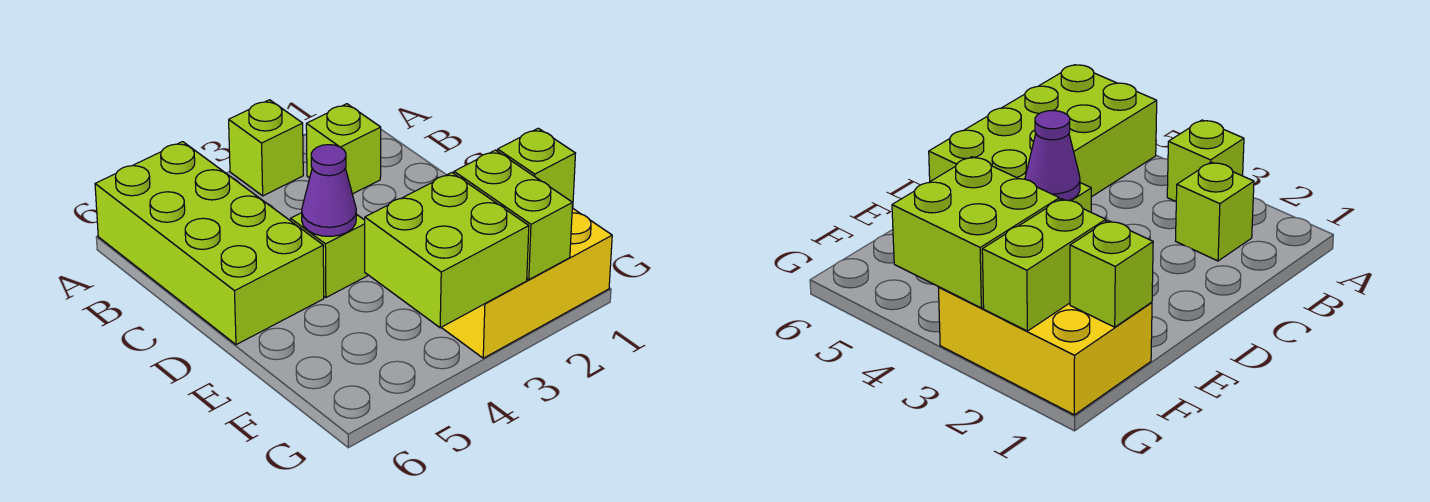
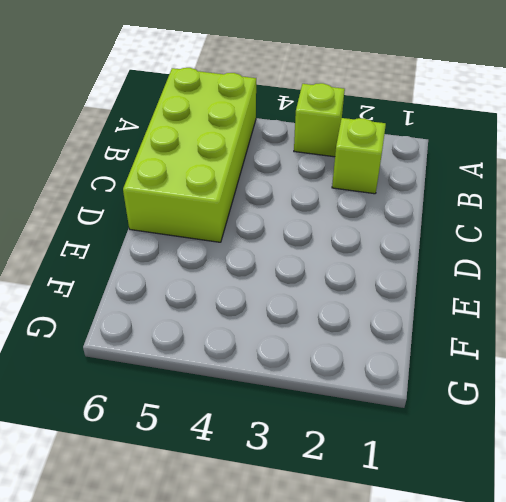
none -> lime 1x1 brick [291,213,368,297]
none -> yellow 2x3 brick [441,208,612,358]

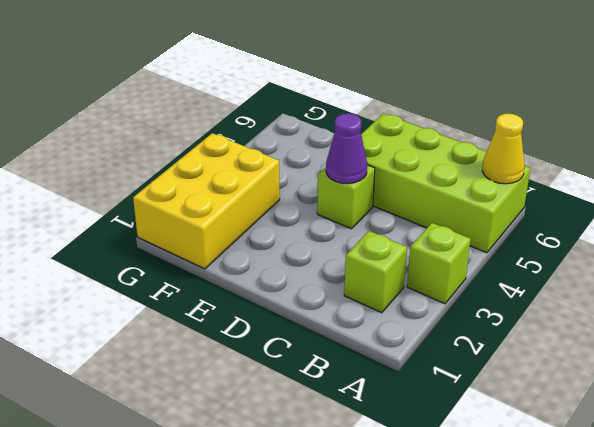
yellow 1x1 cone [482,114,525,184] -> none
none -> lime 1x1 brick [497,128,576,208]
none -> lime 1x2 brick [454,150,573,280]

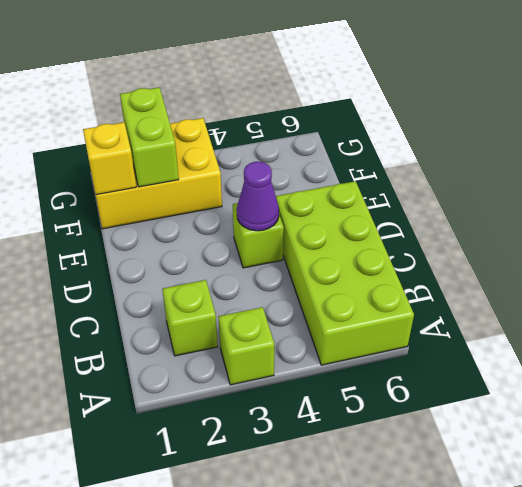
yellow 1x1 brick [83,122,136,195] -> lime 1x1 brick [497,128,576,208]
none -> lime 2x2 brick [365,173,529,328]

